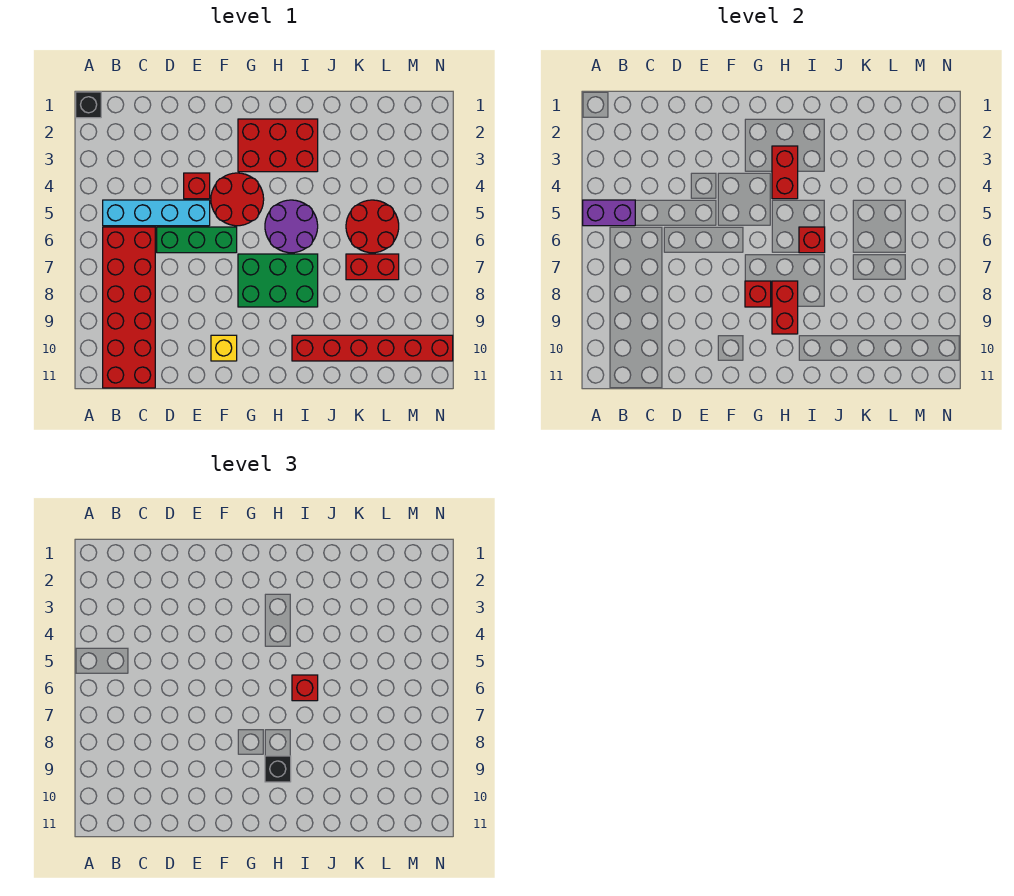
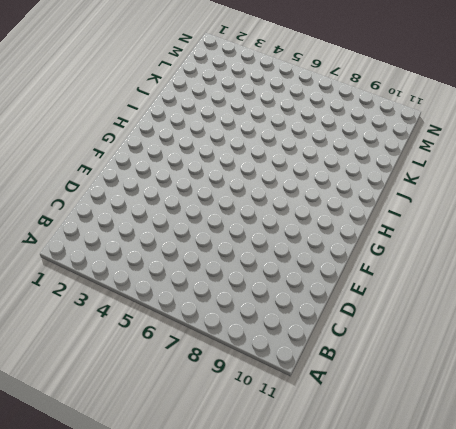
none -> black 1x1 brick [76,92,101,118]
none -> cyan 1x4 brick [103,200,210,226]
none -> red 2x6 brick [103,227,155,388]

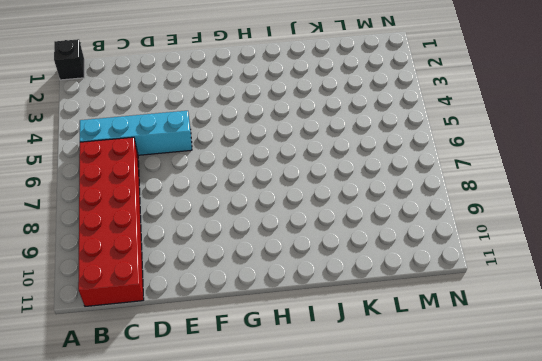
none -> green 1x3 brick [157,227,237,253]
none -> red 1x1 brick [184,173,210,199]
none -> red 2x2 round brick [211,173,264,226]

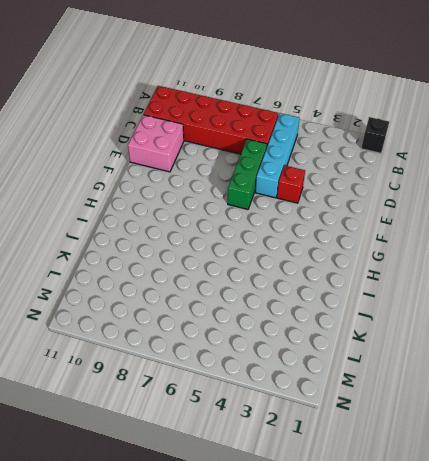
pink 2x2 brick [128,115,184,172] -> none
none -> red 2x2 round brick [211,173,264,226]
none -> yellow 1x1 brick [211,335,237,361]
none -> red 2x3 brick [238,119,318,172]

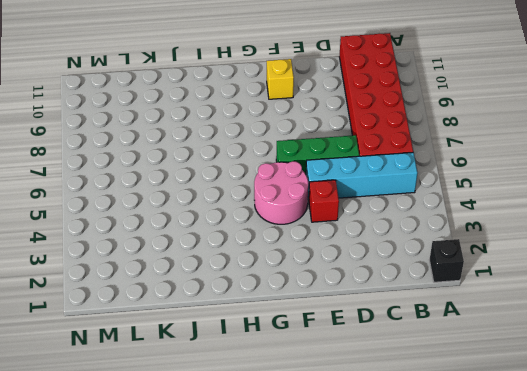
pink 2x2 round brick [254,161,308,224] -> red 2x2 round brick [211,173,264,226]
none -> red 2x3 brick [238,119,318,172]
none -> green 2x3 brick [238,254,318,307]
none -> purple 2x2 round brick [265,200,318,253]

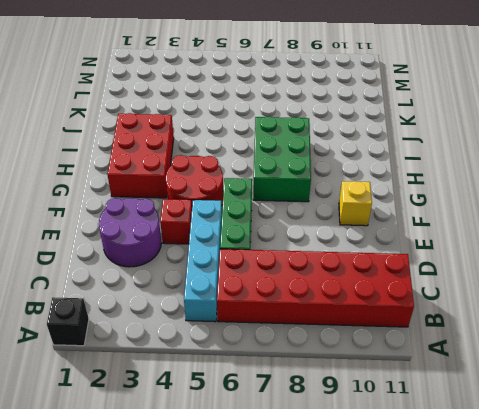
purple 2x2 round brick [99,198,161,267] -> purple 2x2 round brick moved to [265,200,318,253]
none -> red 1x6 brick [292,335,453,361]
none -> red 2x2 round brick [346,200,399,253]
none -> red 1x2 brick [346,254,399,280]

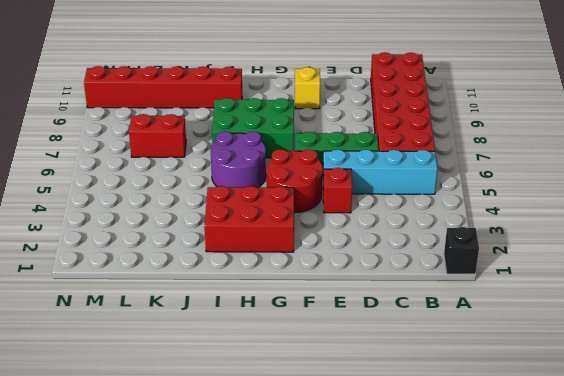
none -> red 2x2 round brick [346,200,399,253]
none -> purple 1x2 brick [583,200,635,226]
none -> red 1x1 brick [745,281,771,307]

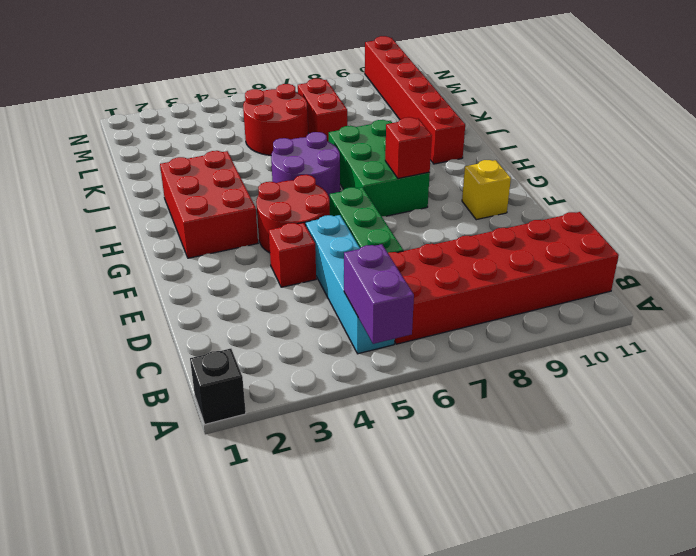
none -> red 1x2 brick [772,146,798,199]
none -> red 1x2 brick [772,281,798,334]
none -> red 1x1 brick [799,227,825,253]

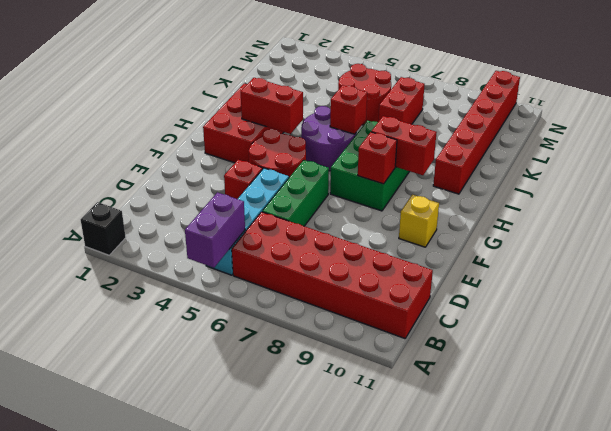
none -> black 1x1 brick [265,756,291,782]
none -> red 1x1 brick [292,675,318,701]

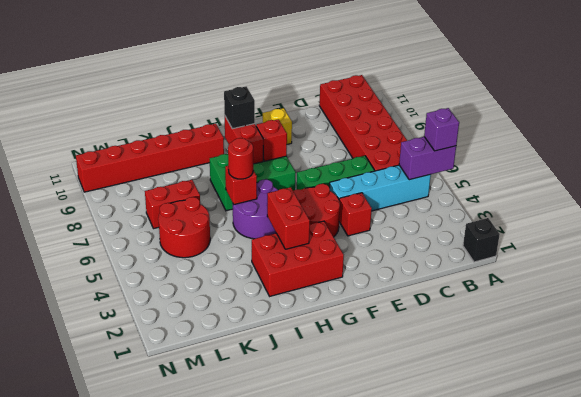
purple 1x1 brick [424,108,459,151] -> none
red 1x1 round brick [228,138,253,179] -> red 1x1 brick [292,675,318,701]

